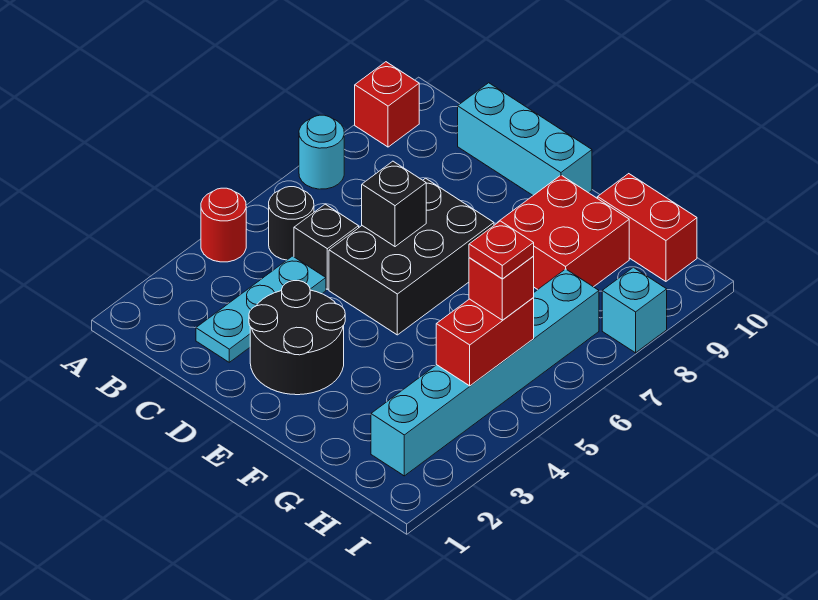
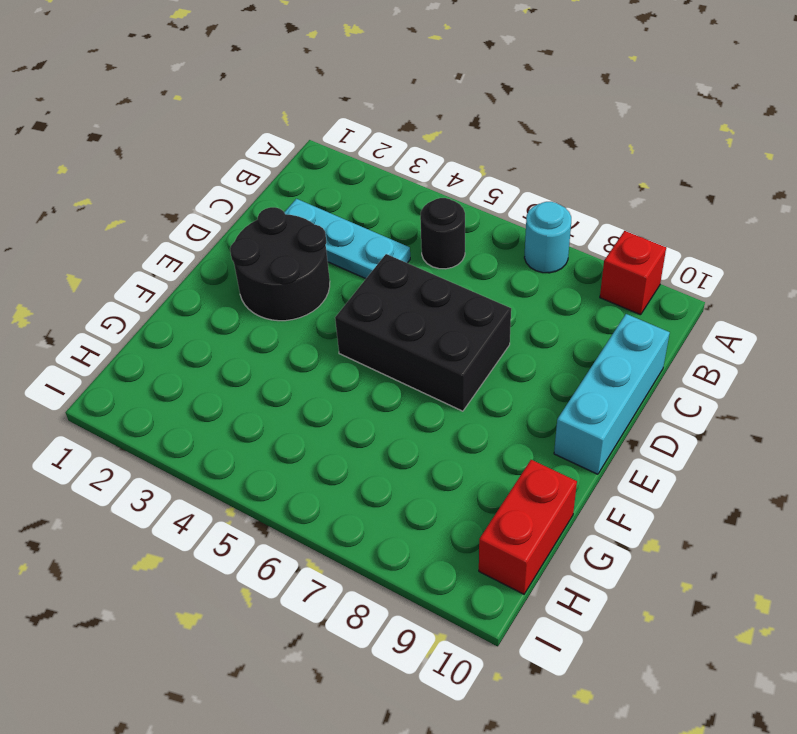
none -> red 1x1 round brick [201,188,246,262]
none -> black 1x1 brick [294,204,359,289]
none -> red 2x2 brick [498,175,629,289]

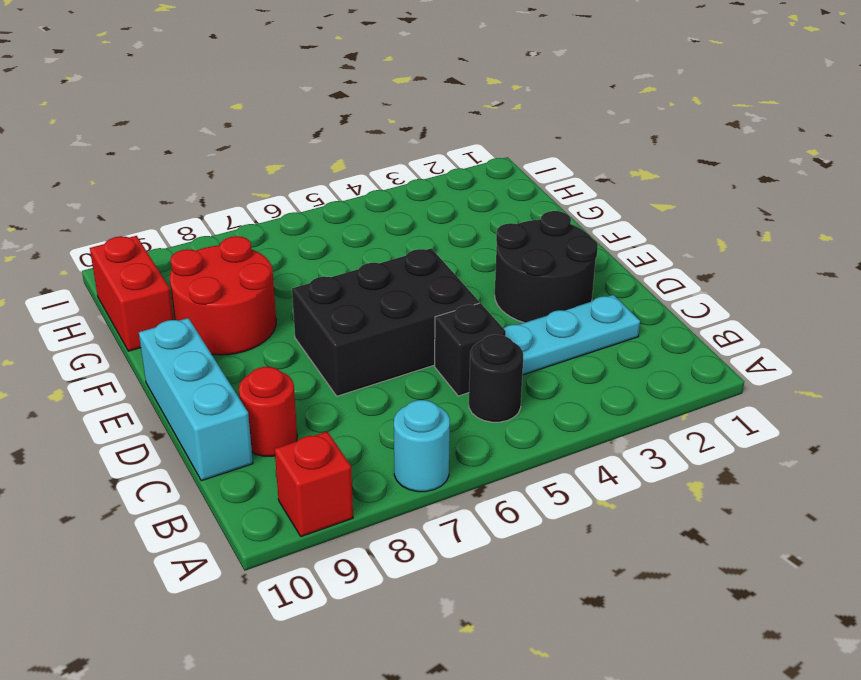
red 1x1 round brick [239,367,297,456] -> red 1x1 round brick moved to [201,188,246,262]
red 2x2 round brick [170,236,276,355] -> red 2x2 brick [498,175,629,289]
none -> cyan 1x6 brick [371,269,599,476]
none -> cyan 1x1 brick [602,267,667,353]
none -> black 1x1 brick [362,161,426,247]

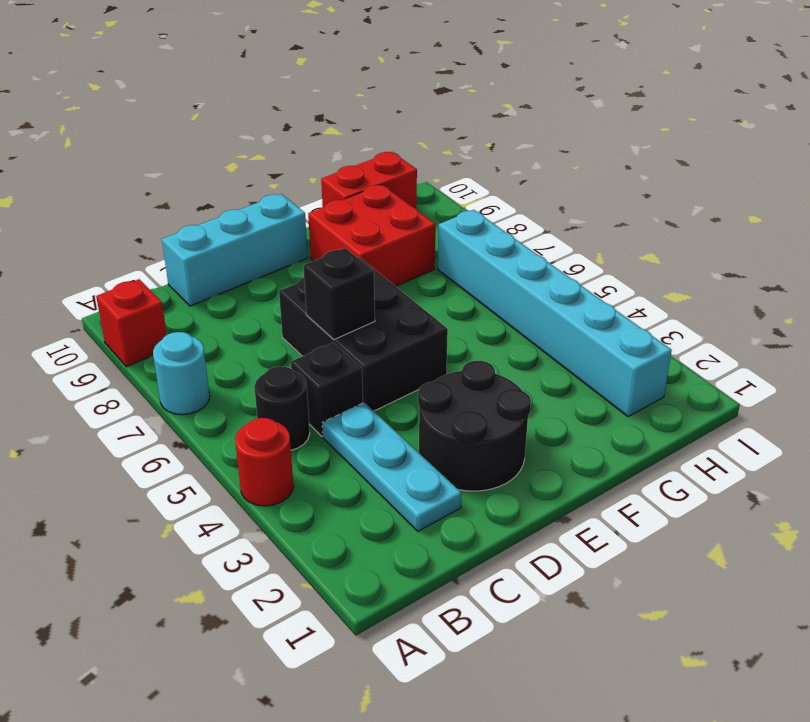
none -> cyan 1x1 brick [602,267,667,353]
none -> red 1x2 brick [436,298,534,386]
none -> red 1x1 brick [469,257,534,320]

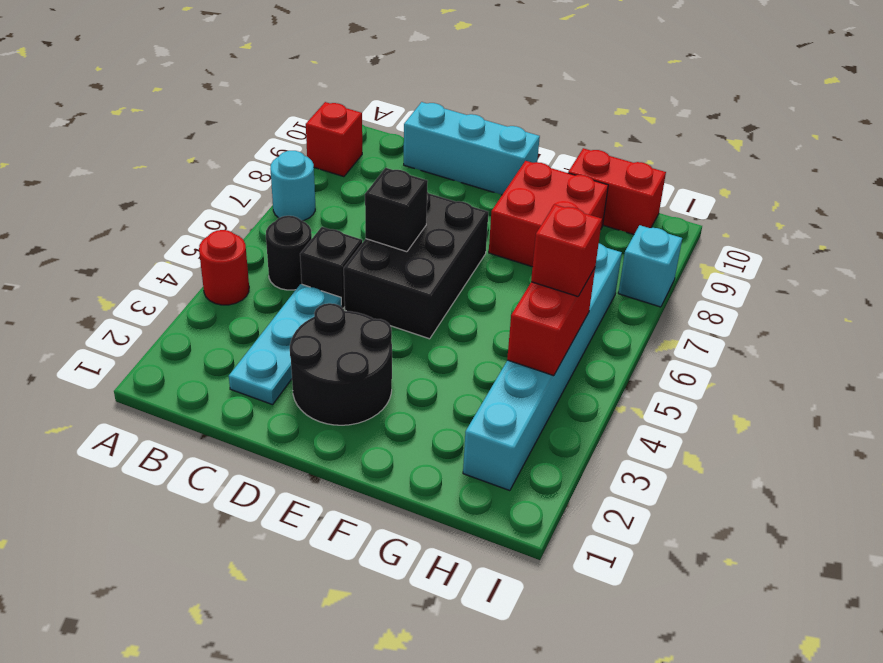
none -> red 1x1 plate [469,221,534,279]

